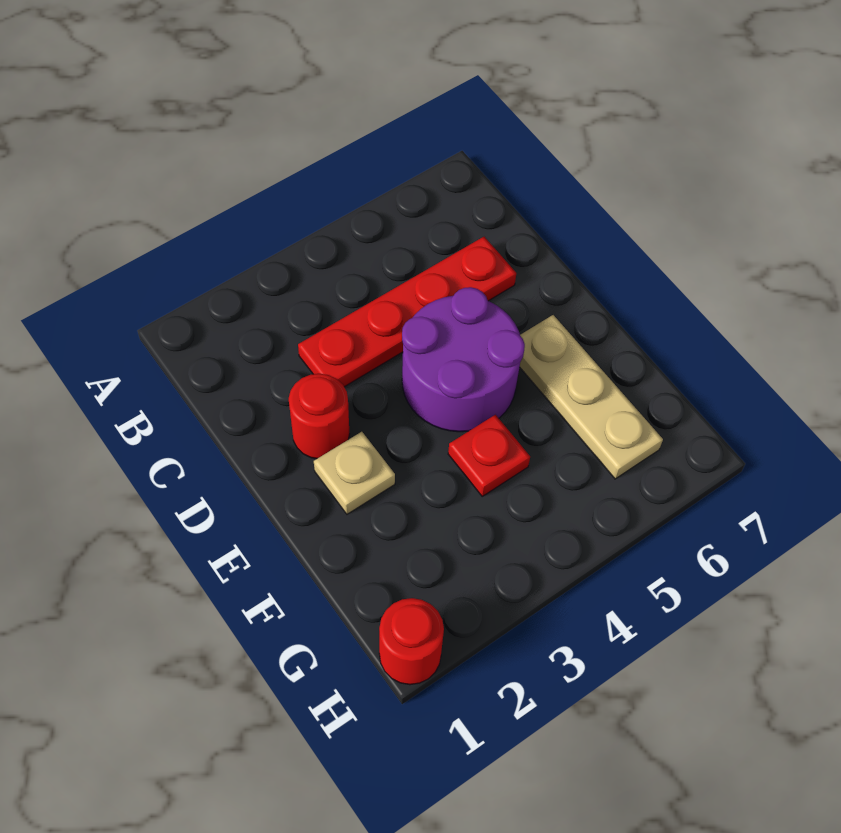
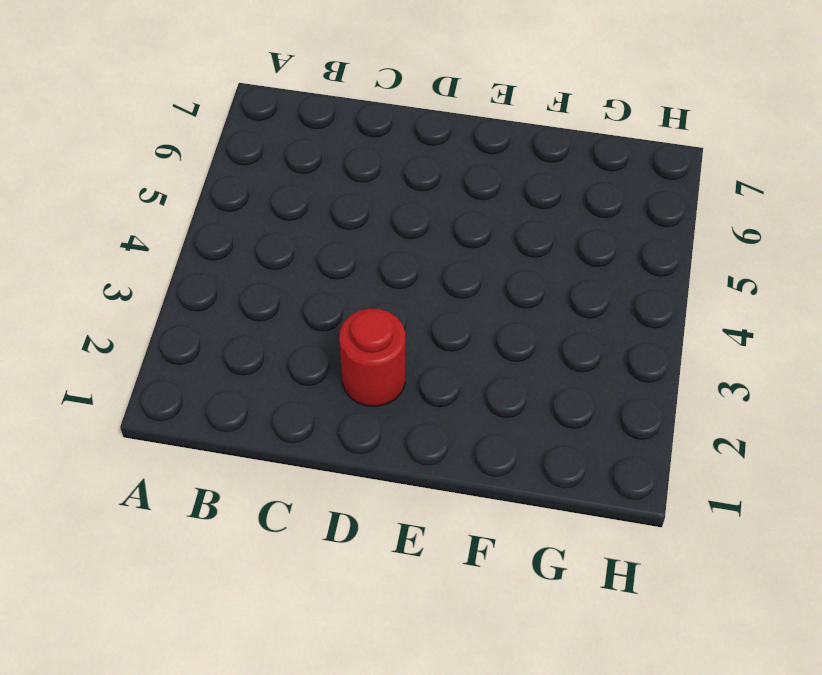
none -> red 1x4 plate [298,237,516,387]
none -> purple 2x2 round brick [402,287,525,432]

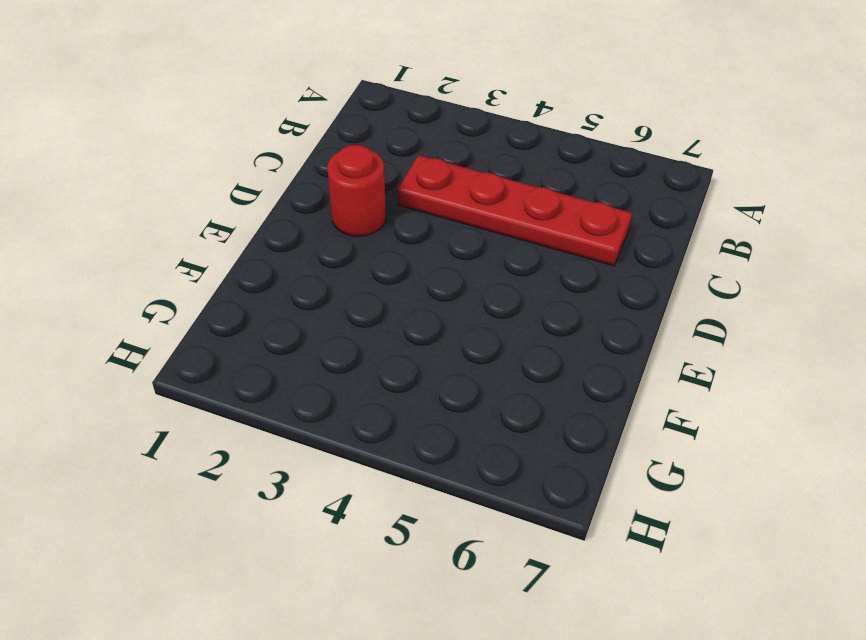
none -> purple 2x2 round brick [402,287,525,432]
none -> tan 1x1 plate [314,432,395,514]

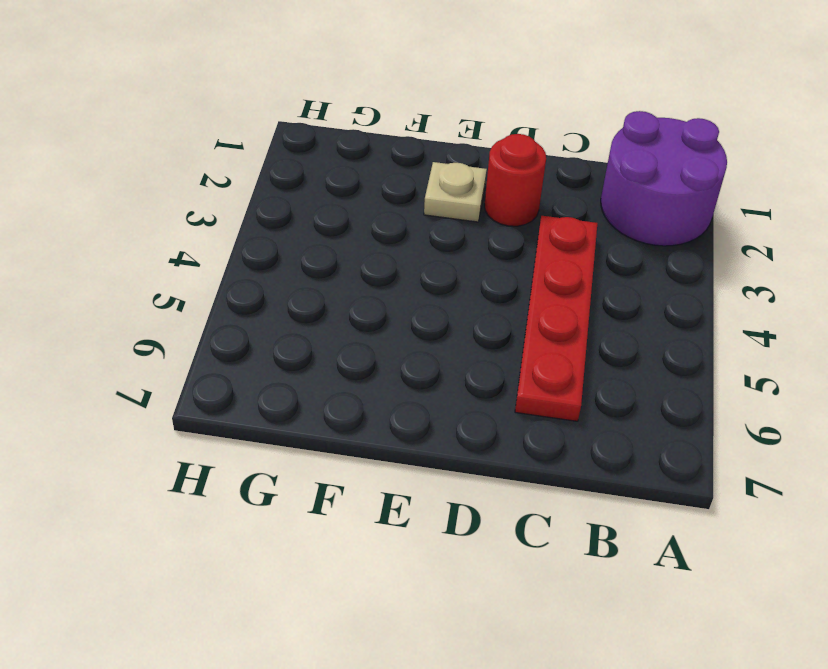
purple 2x2 round brick [601,111,727,246] -> purple 2x2 round brick moved to [402,287,525,432]
none -> tan 1x3 plate [520,315,663,479]
none -> red 1x1 plate [448,415,530,496]

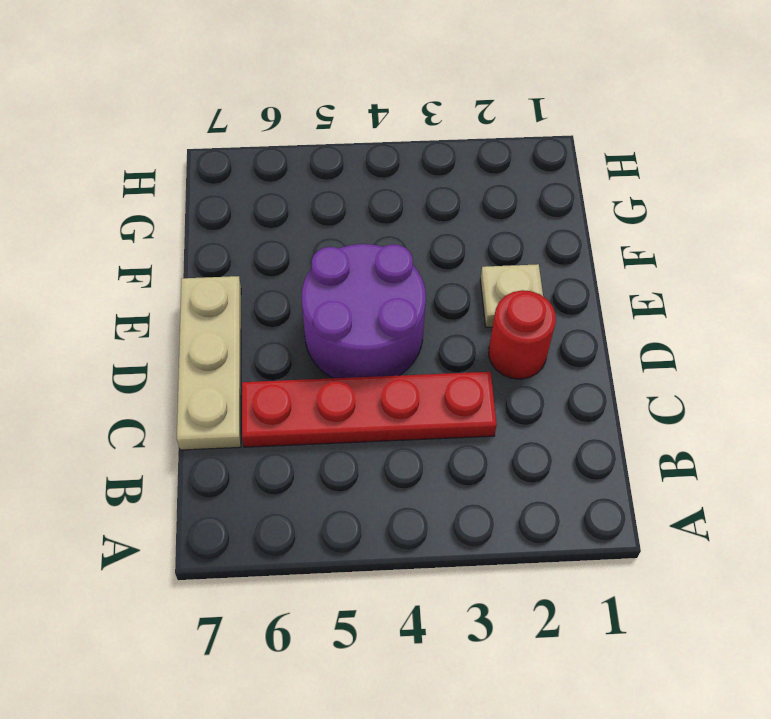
tan 1x3 plate [177,276,241,450] -> tan 1x3 plate moved to [520,315,663,479]
none -> red 1x1 plate [448,415,530,496]
none -> red 1x1 round brick [379,598,444,685]

